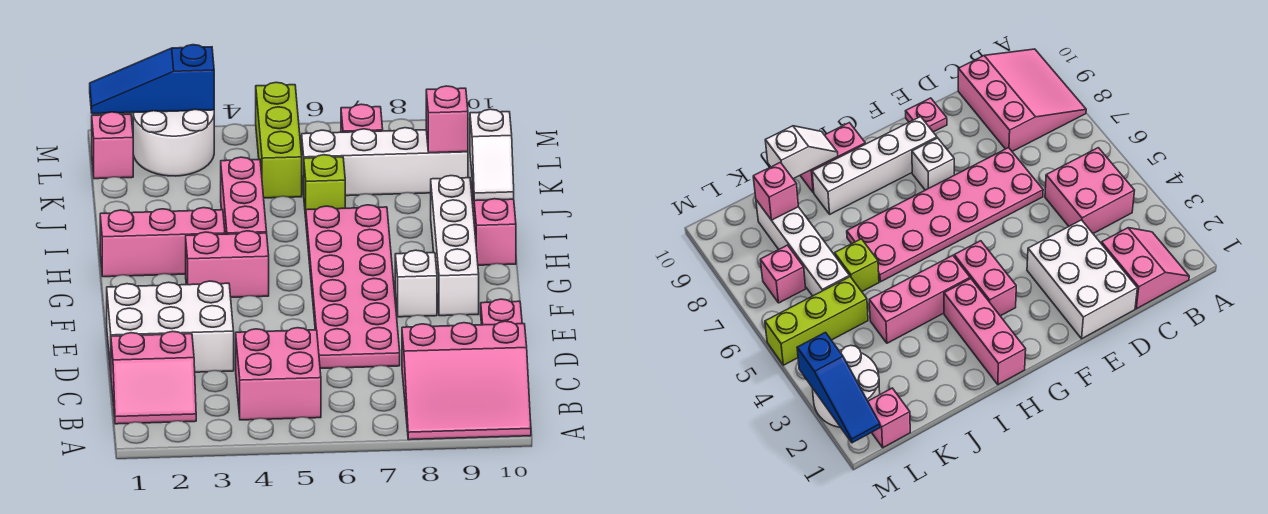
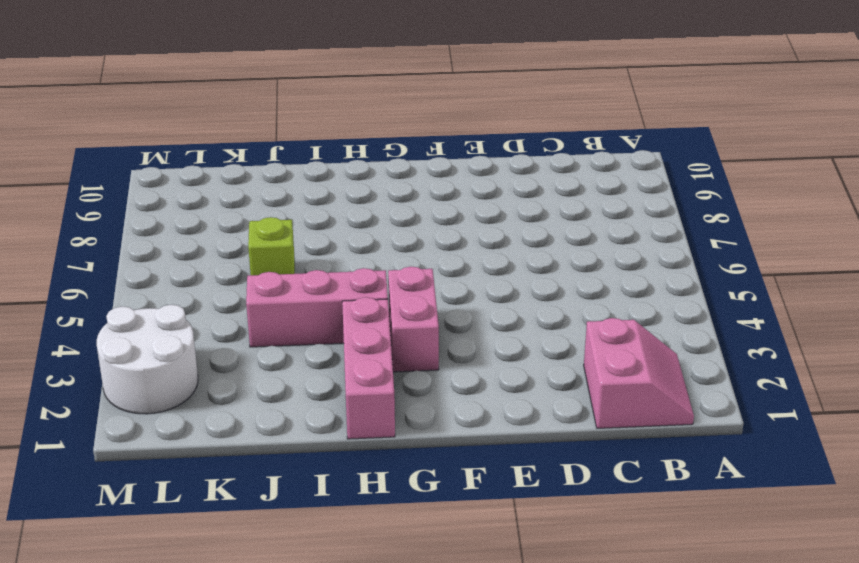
none -> pink 3x3 slope [402,321,531,440]
none -> pink 2x2 brick [236,328,321,420]
none -> white 2x3 brick [107,281,234,372]

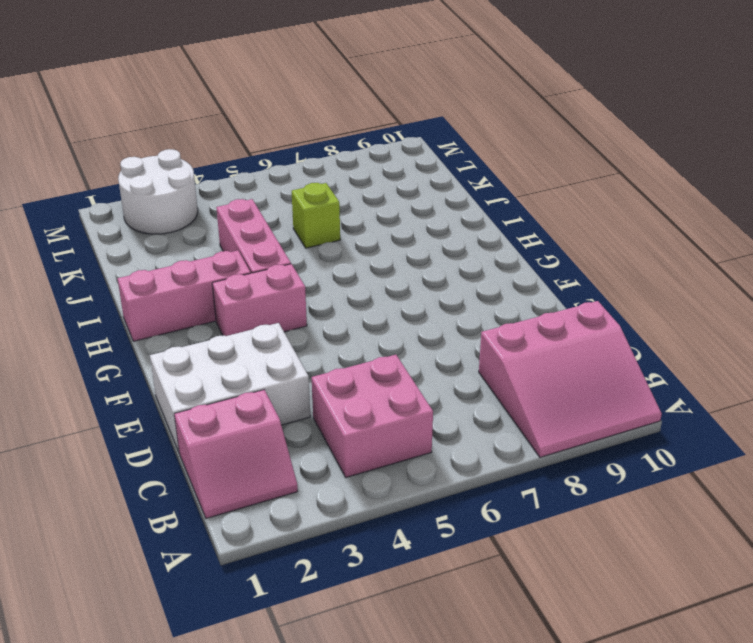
none -> pink 2x6 plate [306,205,400,369]
none -> pink 1x1 plate [481,299,522,325]
none -> white 1x1 brick [395,250,437,317]

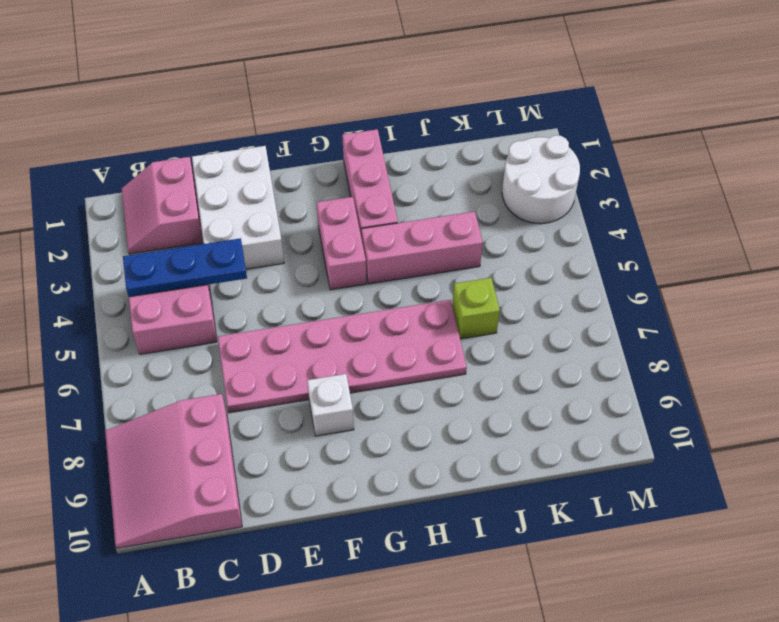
blue 1x3 plate [123,238,247,297] -> none
none -> pink 1x1 plate [481,299,522,325]
none -> white 1x4 brick [431,176,479,316]
none -> pink 1x2 brick [472,182,516,265]

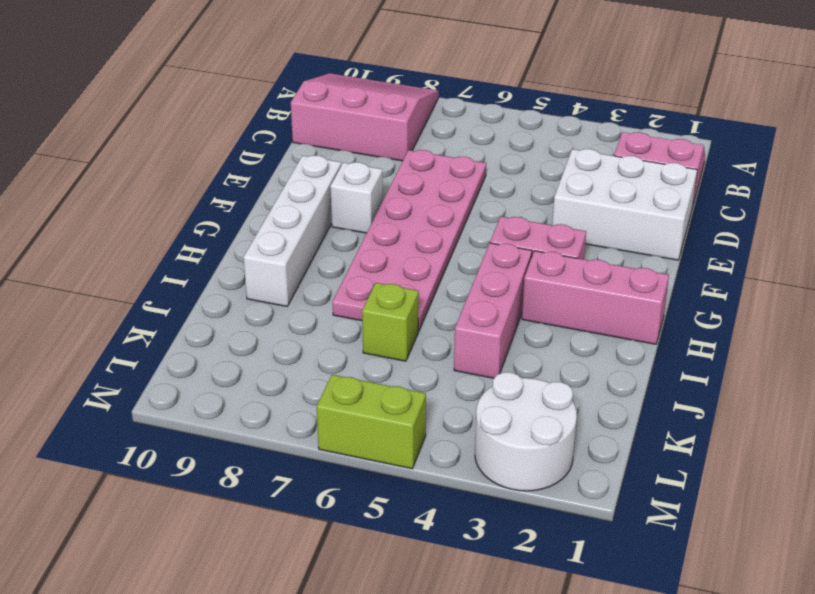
lime 1x2 brick [317,375,426,469] -> lime 1x3 brick [256,82,302,198]
none -> pink 2x2 brick [236,328,321,420]
none -> pink 1x1 plate [481,299,522,325]
none -> pink 1x2 brick [472,182,516,265]

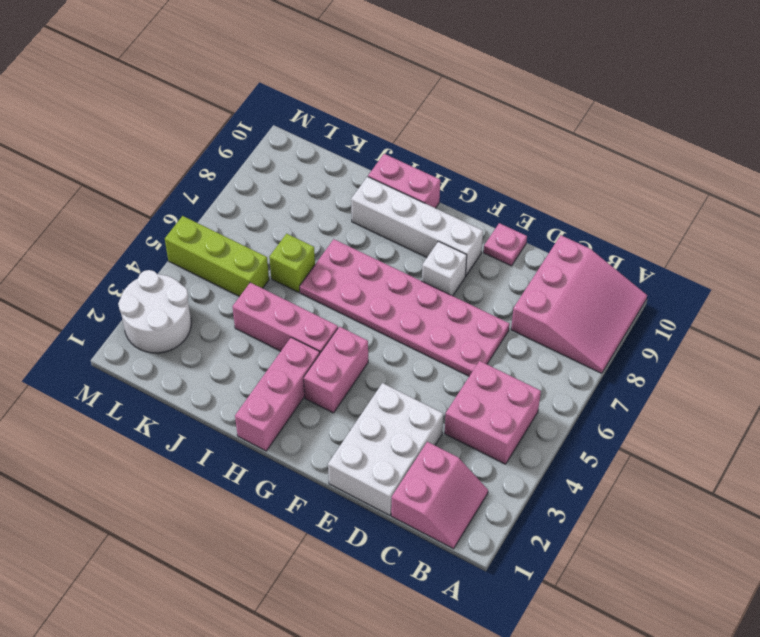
none -> white 1x4 brick [302,128,468,196]
none -> pink 1x1 brick [92,112,133,179]
none -> pink 1x1 brick [341,104,383,132]

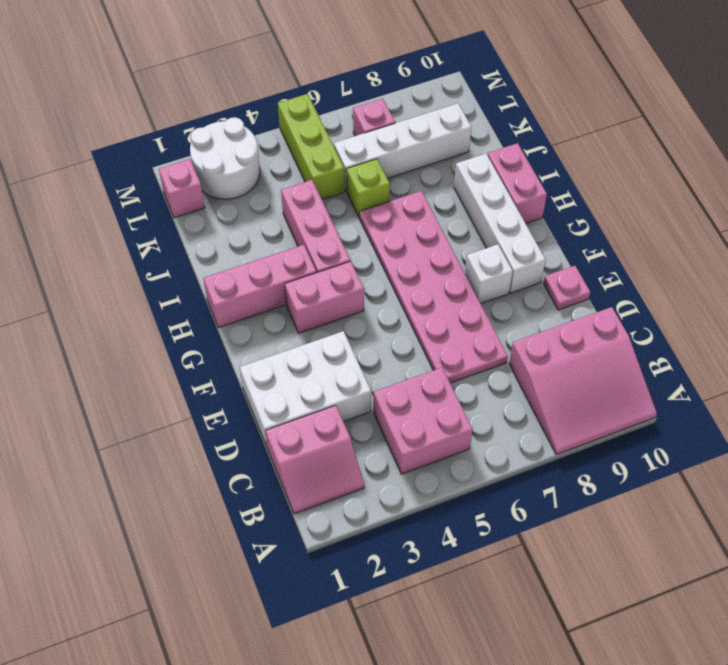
none -> white 1x2 slope [470,109,514,201]
none -> pink 1x1 brick [426,86,468,153]
none -> blue 1x3 slope [90,45,214,114]

